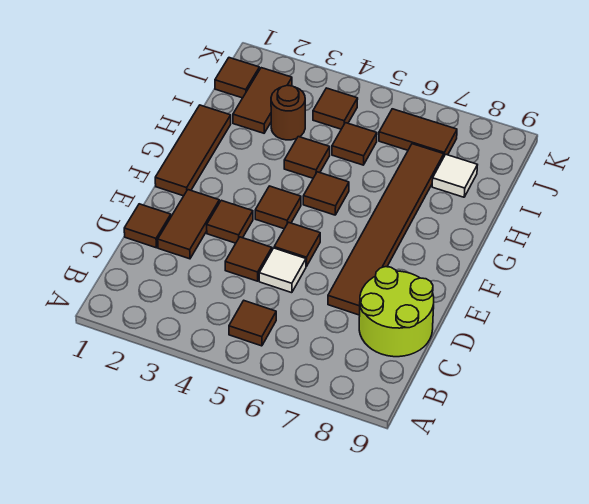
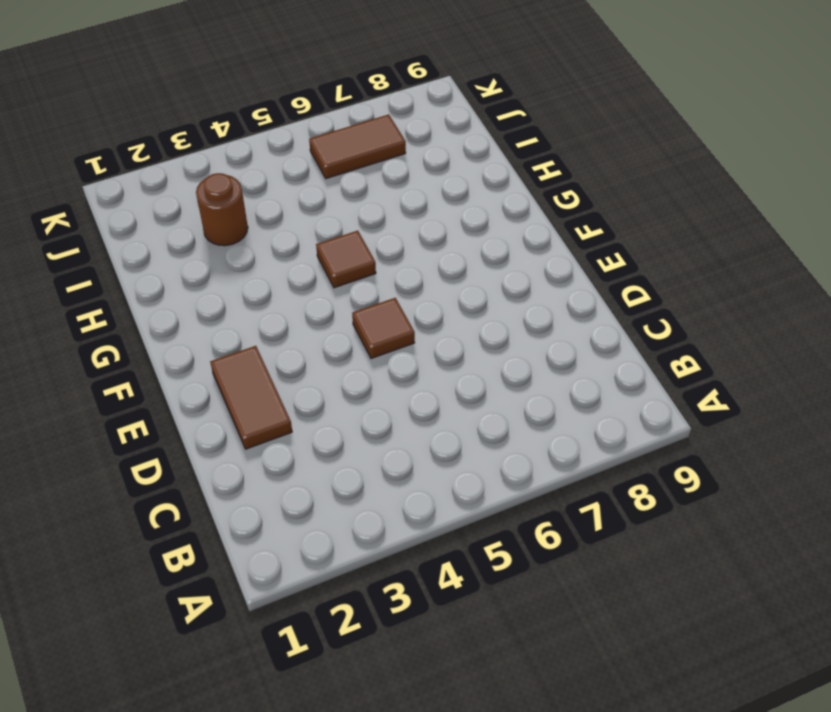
none -> brown 1x1 tile [229,301,276,346]
none -> lime 2x2 round brick [359,267,434,357]
none -> brown 1x1 tile [124,204,171,248]

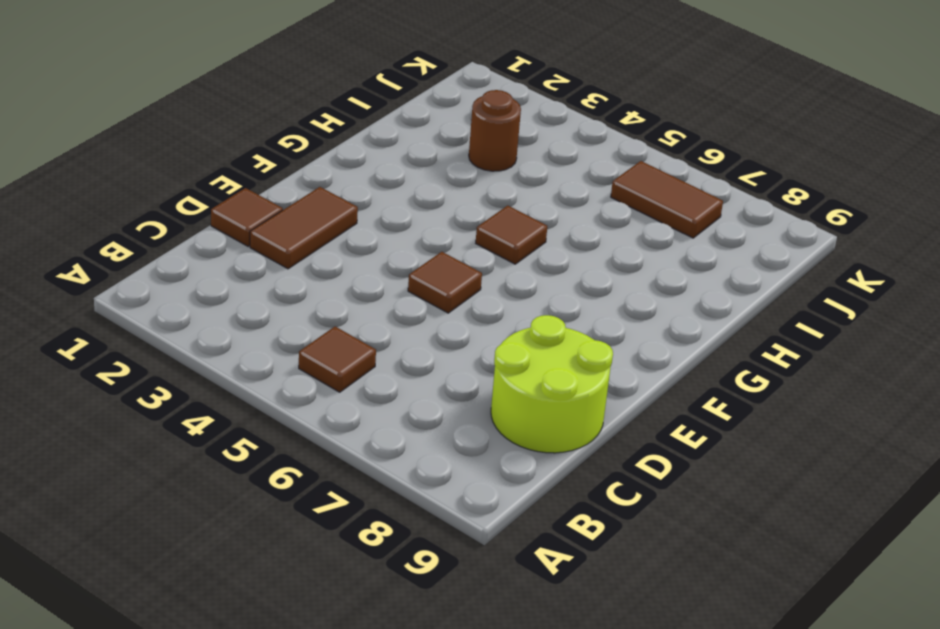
none -> brown 1x1 tile [225,237,272,281]
none -> white 1x1 tile [259,248,306,293]
none -> brown 1x6 tile [328,144,444,315]

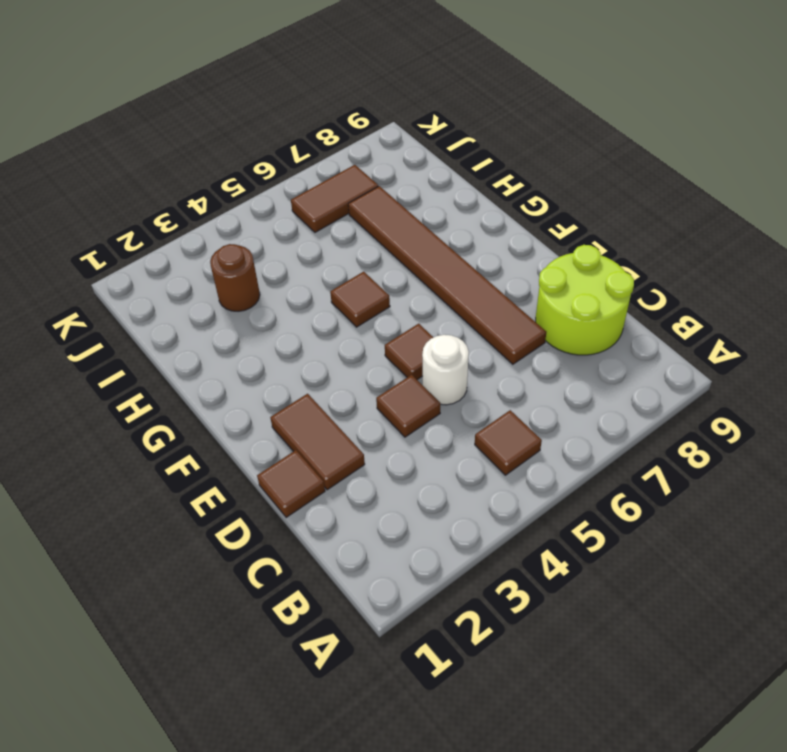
white 1x1 round brick [422,335,469,405] -> white 1x1 tile [259,248,306,293]
none -> brown 1x1 tile [207,200,253,243]
none -> brown 1x3 tile [155,105,231,196]
none -> brown 1x1 tile [255,186,301,229]

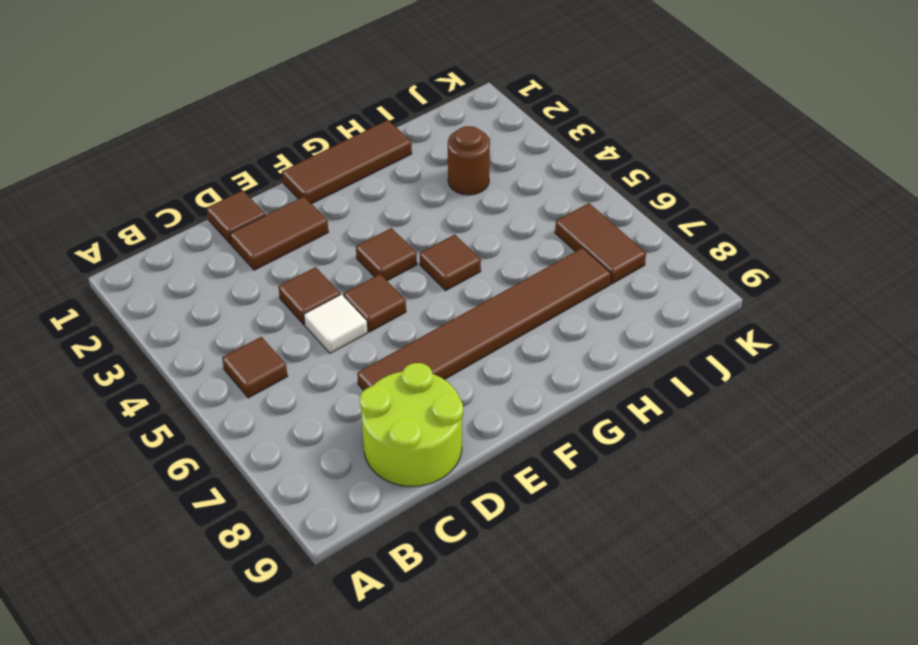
none -> brown 1x1 tile [207,200,253,243]
none -> brown 1x1 tile [284,137,330,178]
none -> brown 1x2 tile [233,68,292,133]

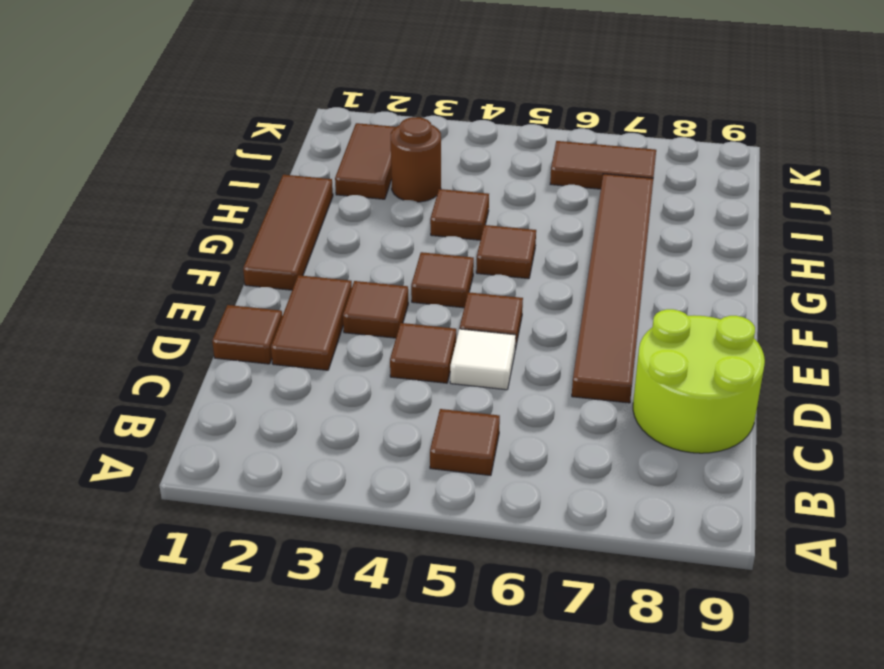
none -> brown 1x1 tile [332,123,377,165]
none -> white 1x1 tile [432,154,477,197]
none -> brown 1x1 tile [215,58,259,98]

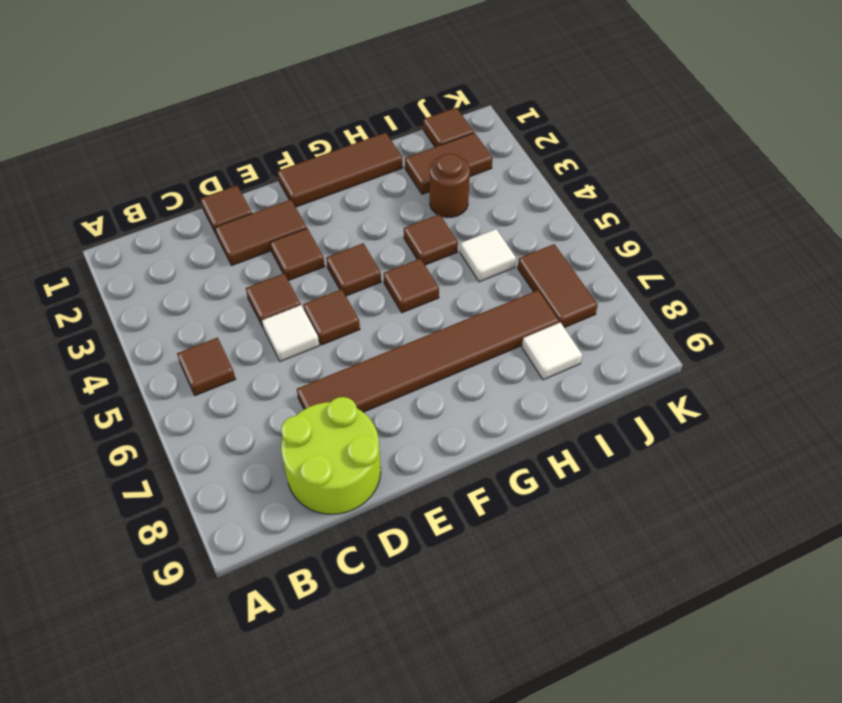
white 1x1 tile [460,229,516,282] -> brown 1x1 tile [332,123,377,165]
none -> brown 1x1 tile [313,88,358,129]

